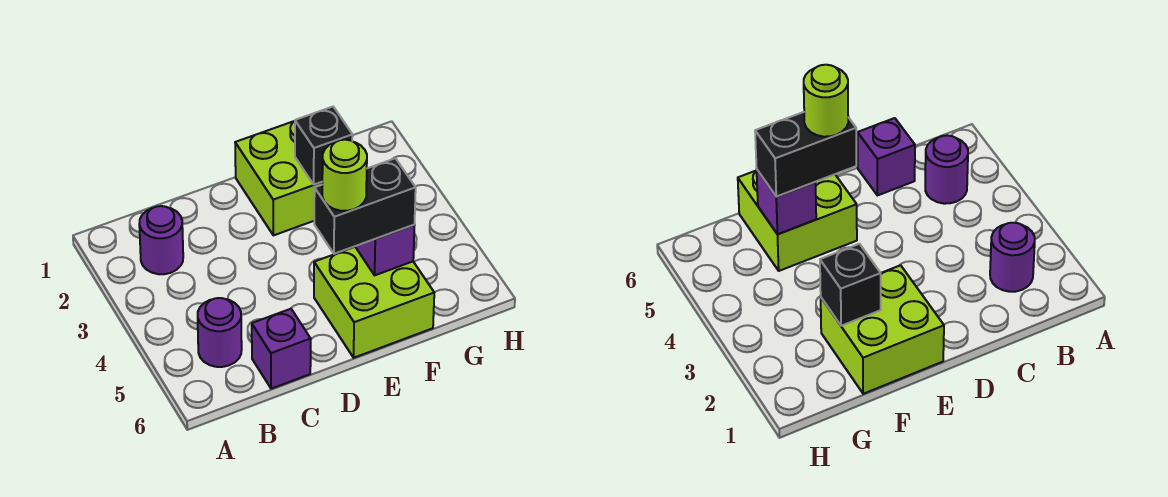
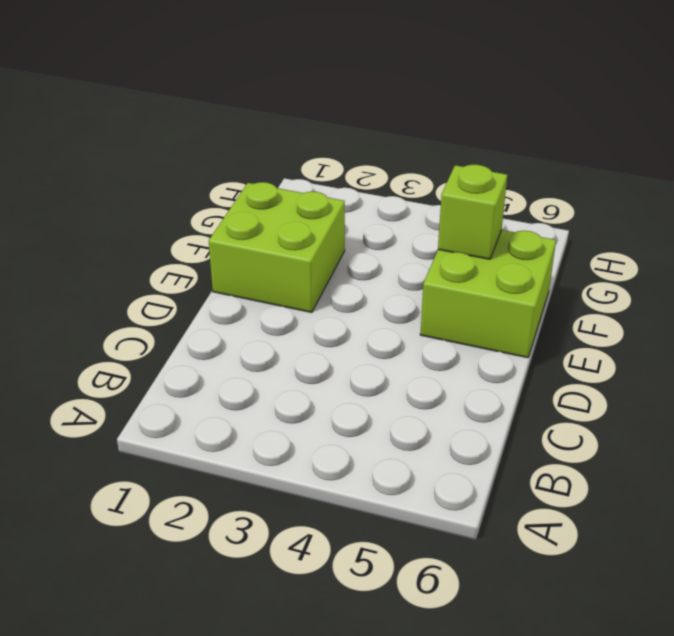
lime 1x1 brick [438,164,507,259] -> purple 1x1 brick [355,225,415,275]
none -> purple 1x1 round brick [139,206,183,274]
none -> purple 1x1 round brick [198,298,242,367]

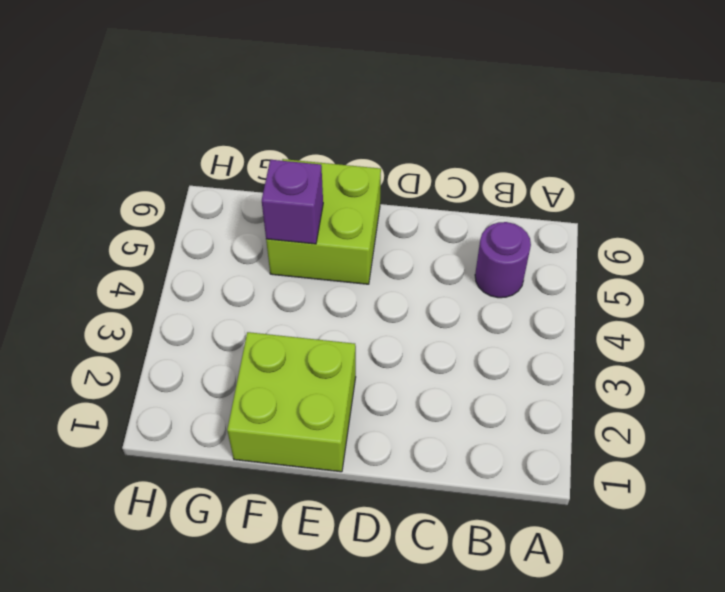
none -> purple 1x1 round brick [139,206,183,274]
none -> purple 1x1 brick [252,309,311,389]

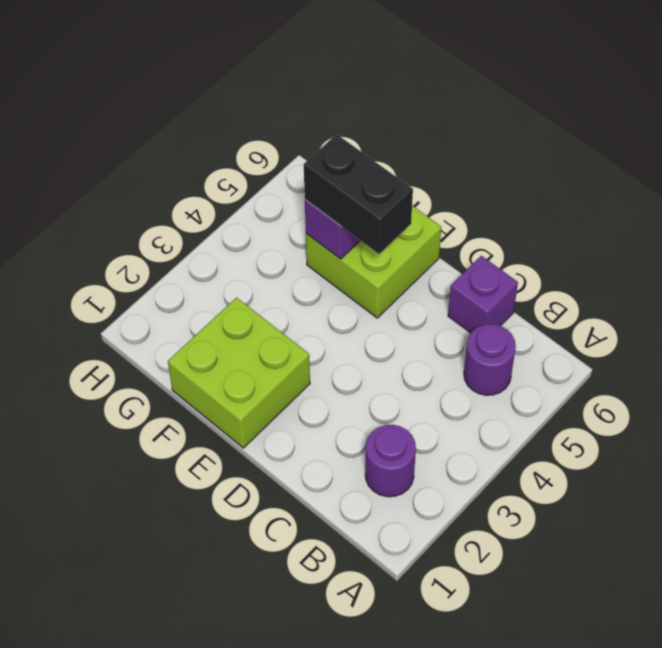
none -> black 1x1 brick [295,107,353,184]
none -> lime 1x1 round brick [322,140,367,211]

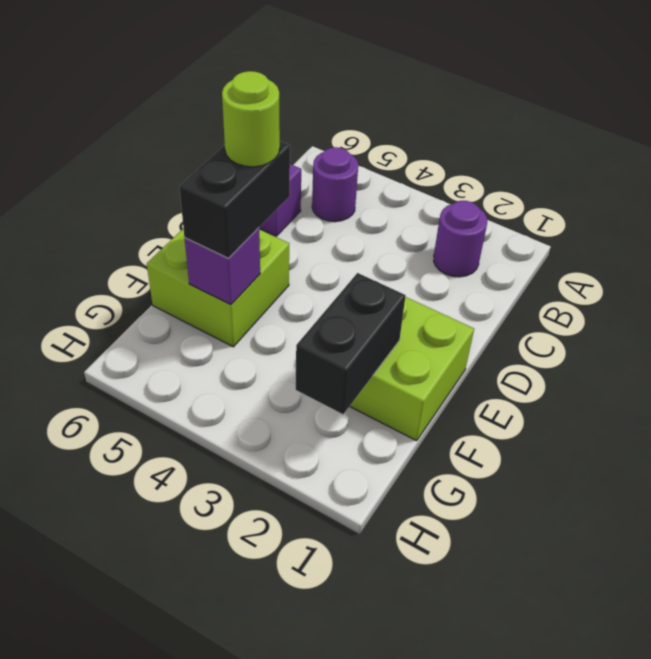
black 1x2 brick [296,273,406,414] -> black 1x1 brick [295,107,353,184]

